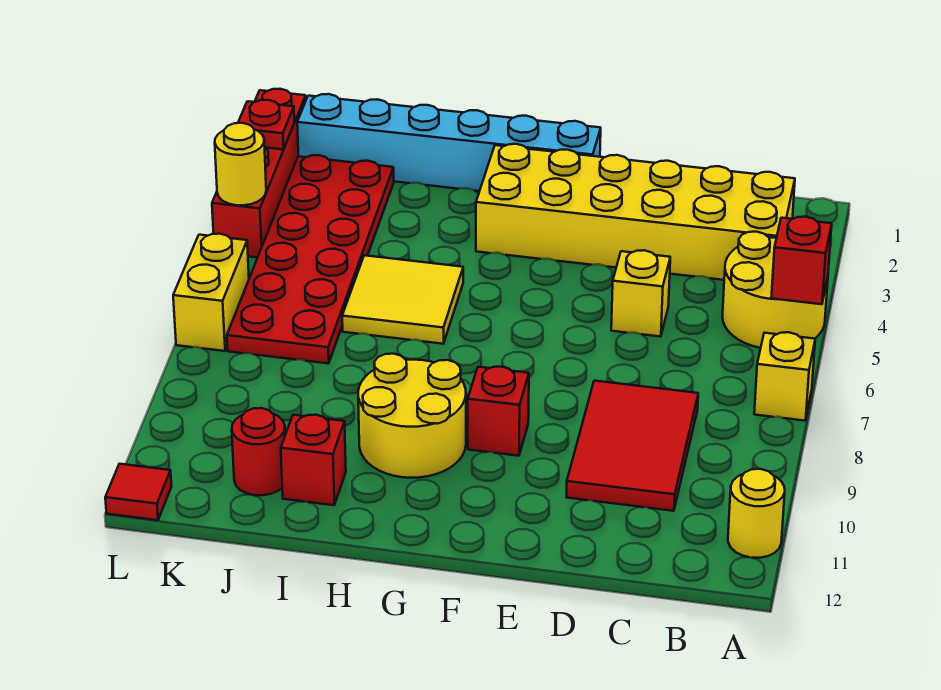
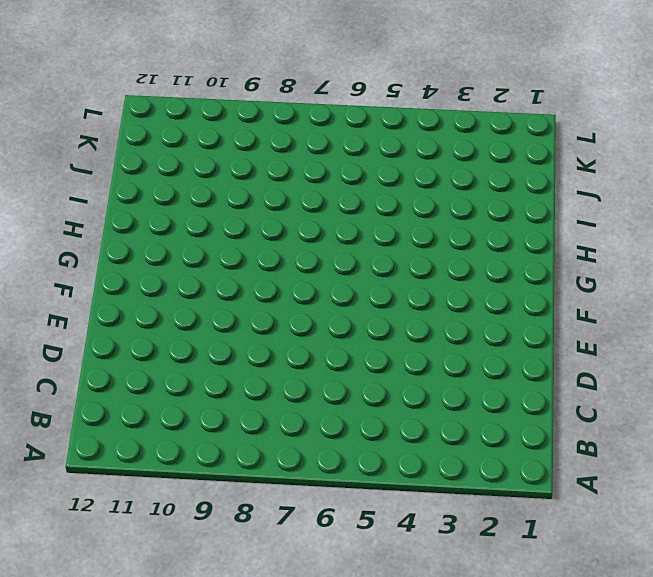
none -> yellow 2x2 round brick [722,232,829,348]
none -> yellow 1x1 brick [754,332,815,421]
none -> yellow 1x1 round brick [728,469,785,558]

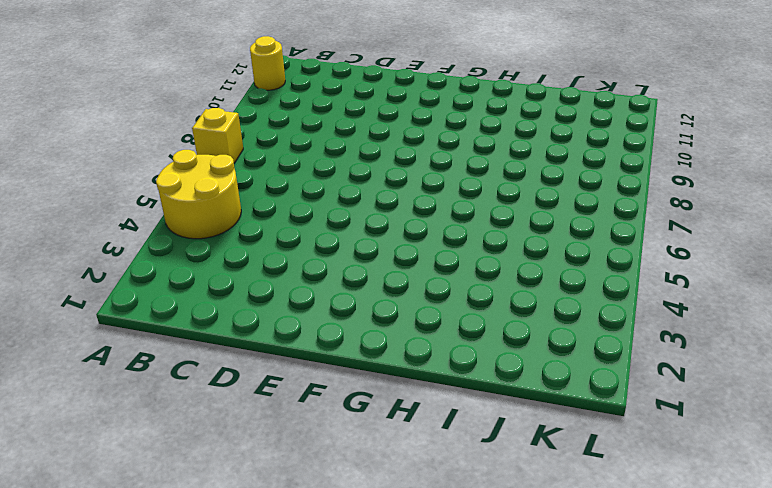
none -> yellow 2x6 brick [476,144,795,280]
none -> red 2x3 tile [567,381,698,511]
none -> yellow 1x1 brick [611,250,670,337]

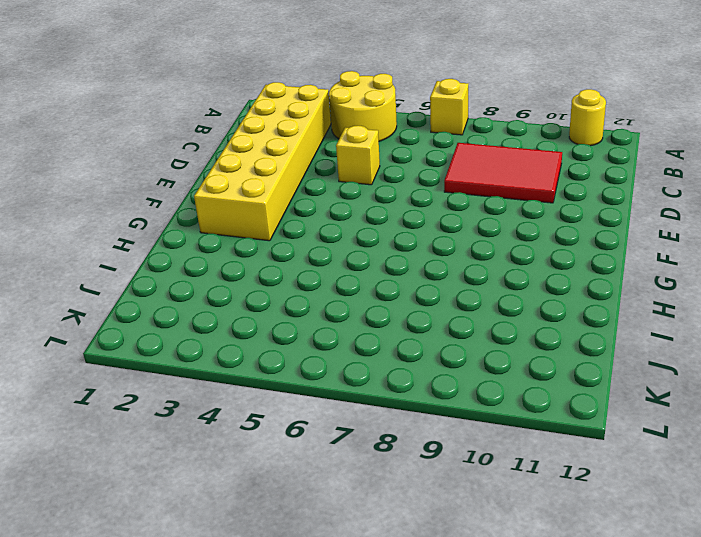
none -> cyan 1x6 brick [297,94,601,191]
none -> red 1x1 brick [468,367,529,456]
none -> yellow 2x2 round brick [358,354,466,478]

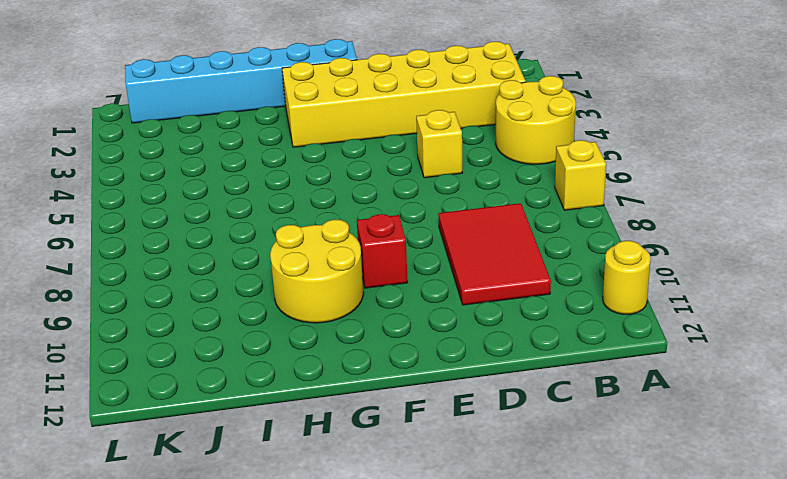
none -> yellow 2x2 tile [342,255,463,344]
none -> red 1x1 brick [281,415,346,505]
none -> red 2x6 plate [227,155,394,363]

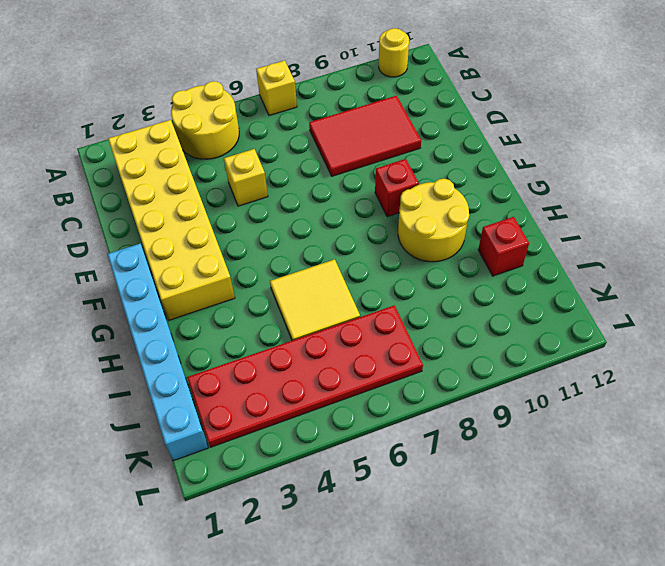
none -> red 1x1 round brick [232,408,285,495]
none -> red 1x4 brick [212,89,306,258]
none -> yellow 1x2 brick [173,234,249,351]

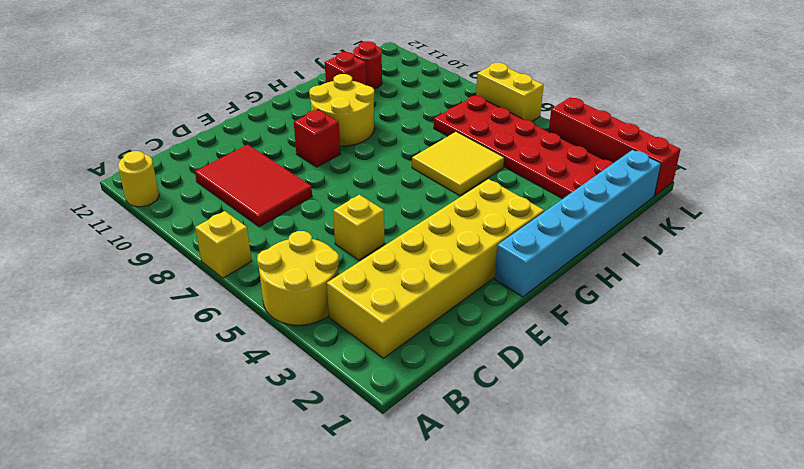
none -> red 1x1 tile [105,464,171,520]
none -> red 1x1 brick [771,217,832,304]
none -> red 1x1 plate [238,100,294,150]

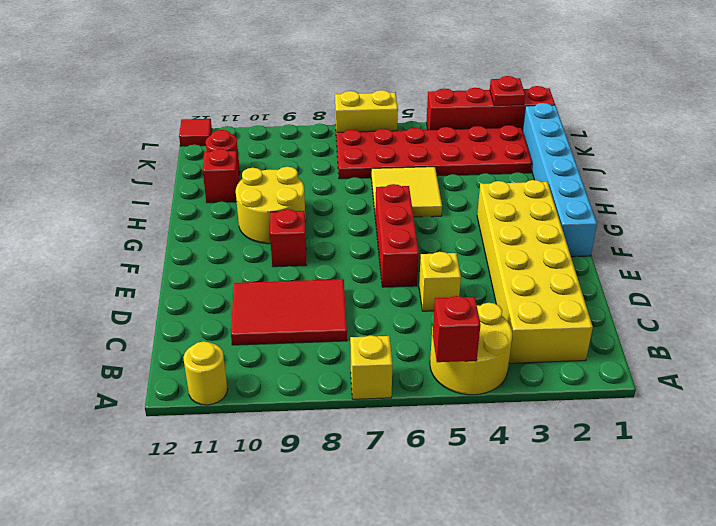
red 1x3 brick [375,184,419,287] -> none
none -> yellow 1x1 round brick [215,123,266,205]

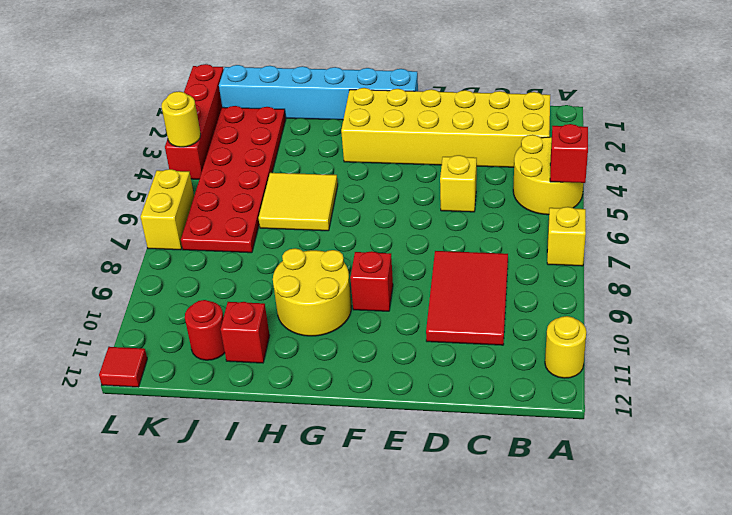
none -> red 1x1 plate [238,100,294,150]

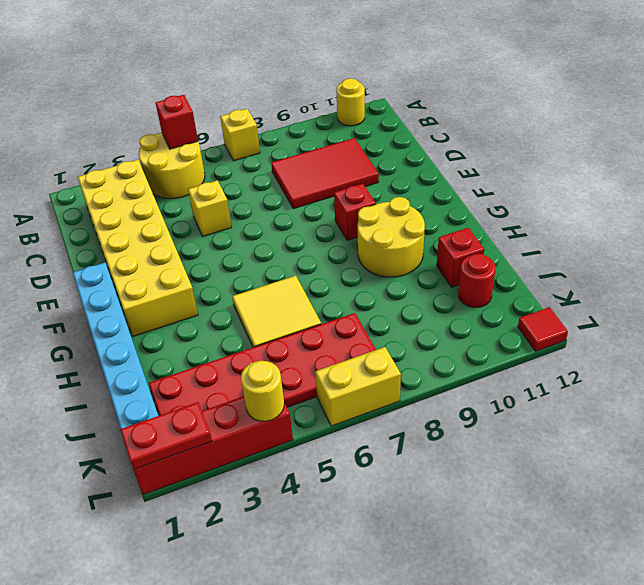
red 1x2 plate [120,402,212,469] -> red 1x1 plate [238,100,294,150]

